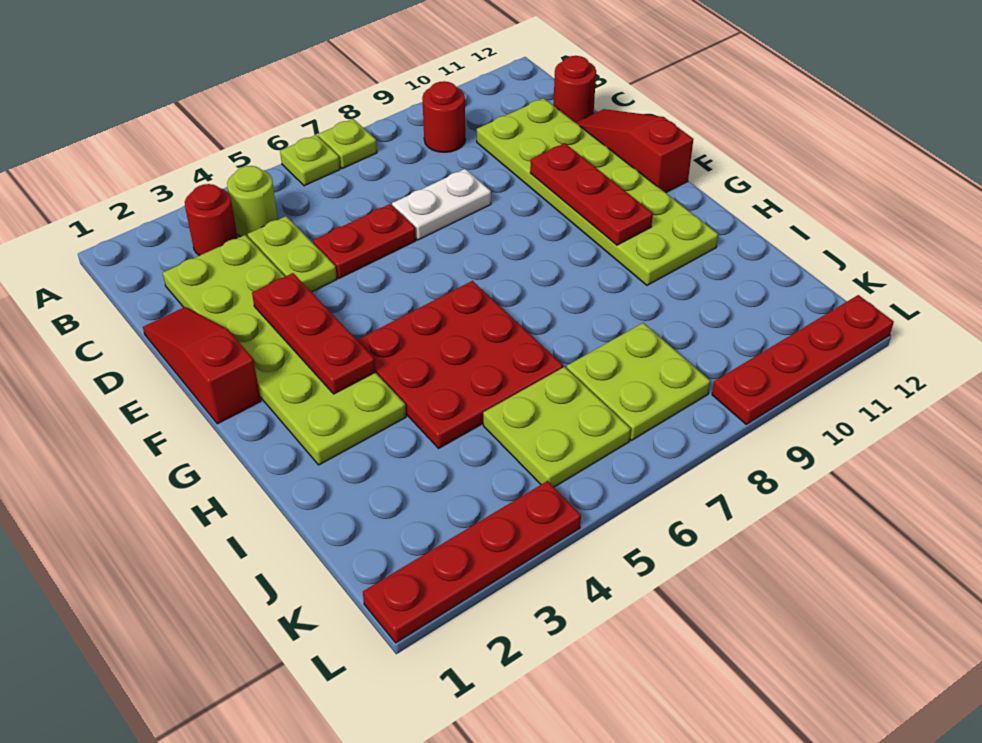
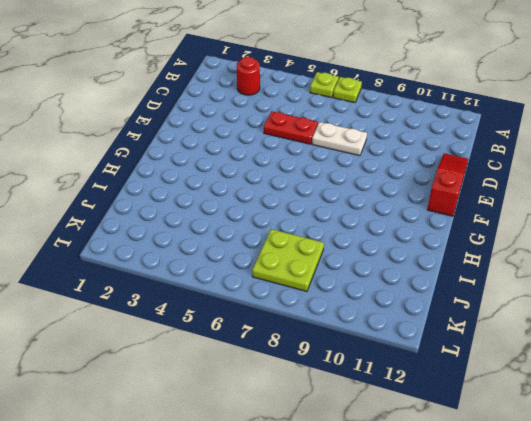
none -> lime 1x1 round brick [227,166,278,237]
none -> red 1x1 round brick [422,81,465,152]
none -> lime 2x6 plate [163,235,406,465]

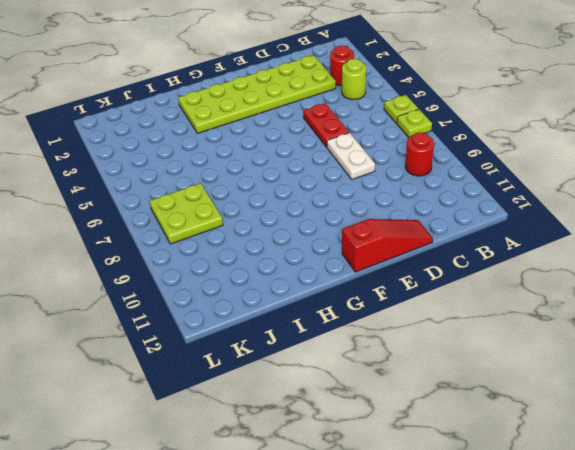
none -> lime 1x2 plate [248,216,337,292]
none -> lime 2x6 plate [477,98,718,285]
none -> red 1x1 round brick [553,56,596,122]

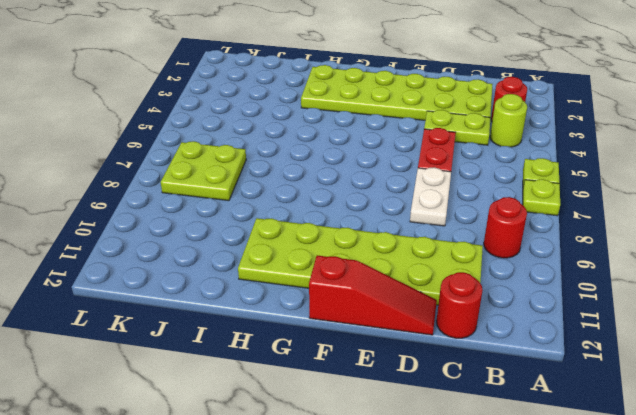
none -> red 1x3 slope [143,307,261,424]
none -> red 3x3 plate [357,281,563,448]
none -> lime 2x2 plate [483,367,631,487]

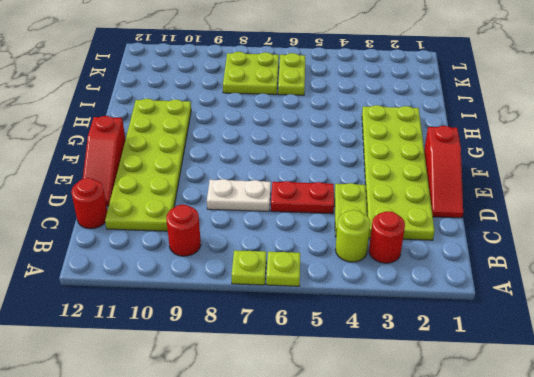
lime 1x2 plate [278,53,305,95] -> lime 2x2 plate [483,367,631,487]
none -> red 3x3 plate [357,281,563,448]
none -> red 1x4 plate [363,481,581,643]
none -> red 1x4 plate [712,295,894,424]

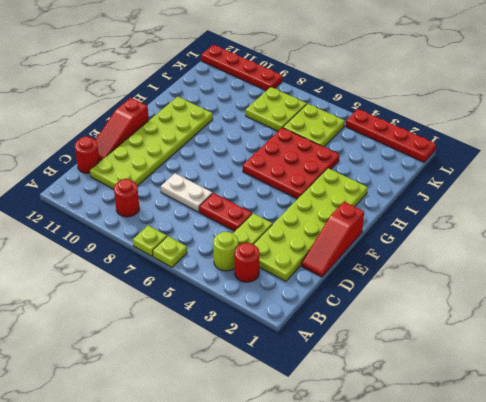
none -> red 1x3 plate [252,273,376,394]
none -> red 1x3 plate [530,143,653,245]

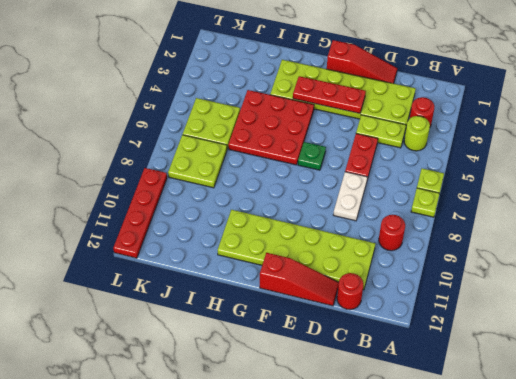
green 1x1 plate [298,142,326,170] -> none
none -> red 1x4 plate [363,481,581,643]
none -> red 1x3 plate [530,143,653,245]

